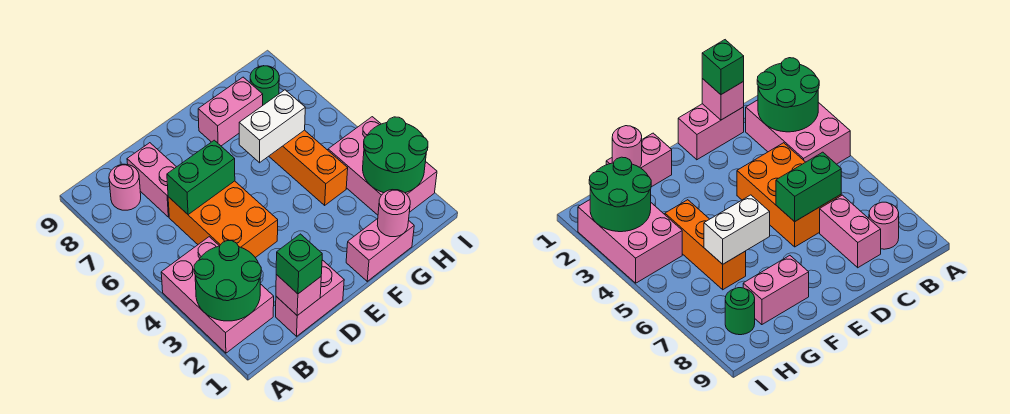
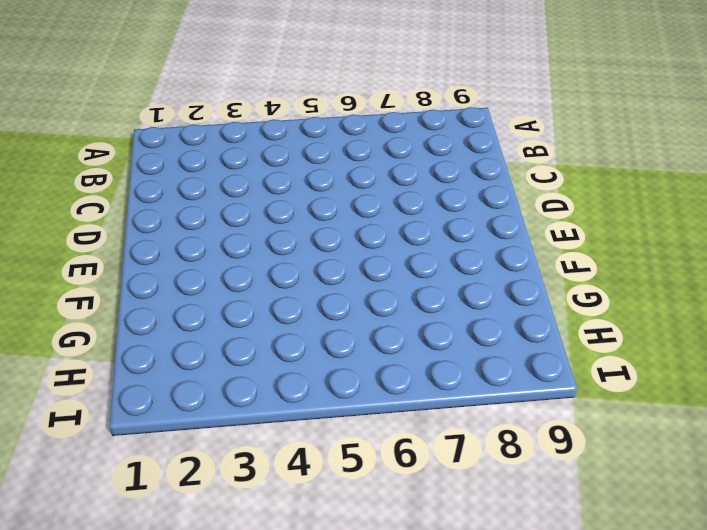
none -> pink 2x3 brick [161,237,274,353]
none -> pink 1x1 round brick [109,164,141,210]
none -> pink 1x2 brick [276,261,344,336]

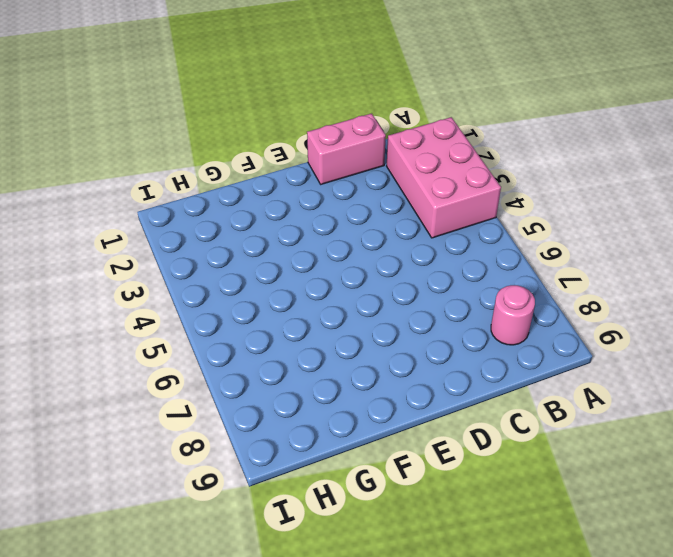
none -> orange 2x3 brick [168,181,278,258]
none -> pink 1x2 brick [127,143,176,217]
none -> pink 1x2 brick [346,219,414,281]

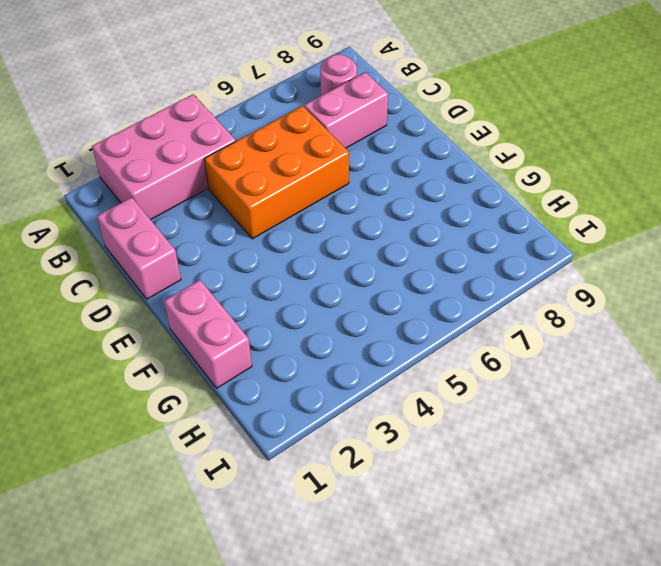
none -> pink 1x2 brick [198,77,263,146]
none -> orange 1x3 brick [269,130,348,205]
none -> pink 2x3 brick [328,117,437,215]

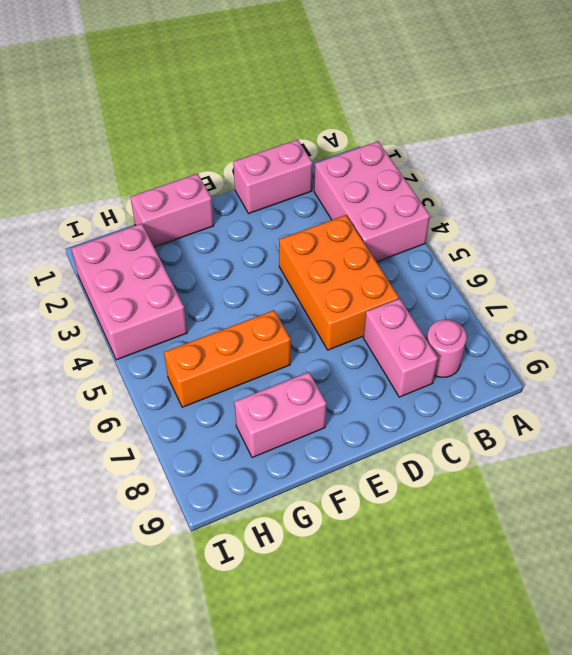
orange 1x3 brick [164,310,291,407] -> orange 1x3 brick turned to [269,130,348,205]
none -> green 1x1 round brick [250,66,279,105]
none -> green 2x2 round brick [194,241,261,321]
none -> pink 1x1 brick [276,275,321,315]

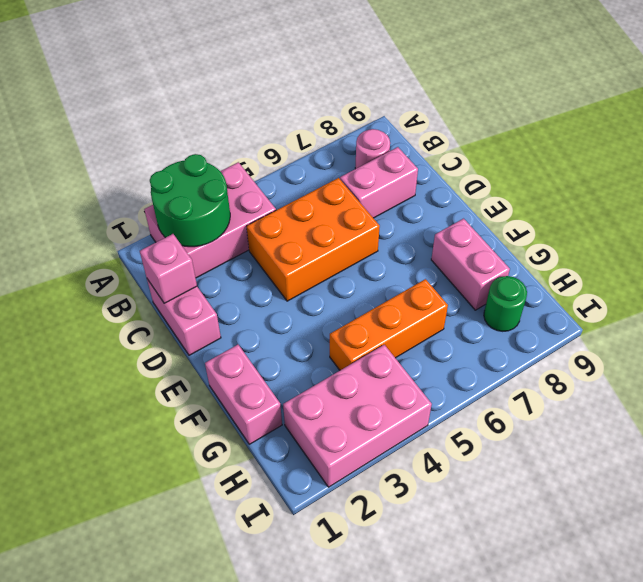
none -> green 1x2 brick [167,140,235,215]
none -> white 1x2 brick [239,90,305,163]
none -> pink 1x1 round brick [377,190,410,237]

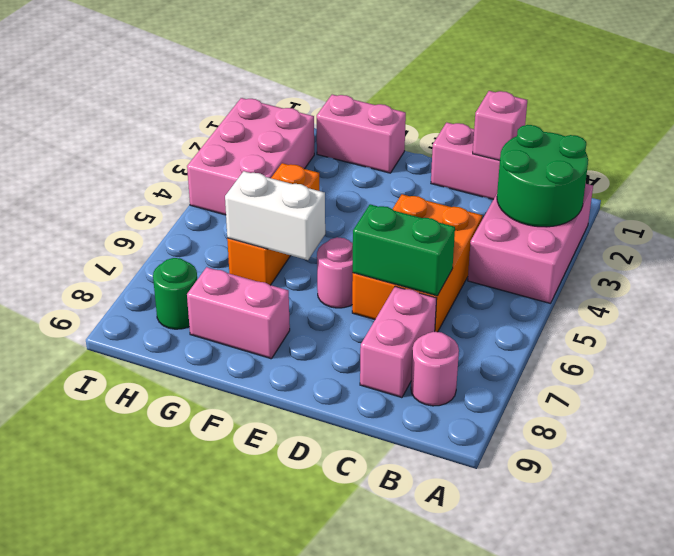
pink 1x1 round brick [317,237,353,308] -> pink 1x1 round brick moved to [377,190,410,237]
none -> green 2x2 round brick [363,117,428,193]
none -> green 1x1 brick [276,234,322,294]

